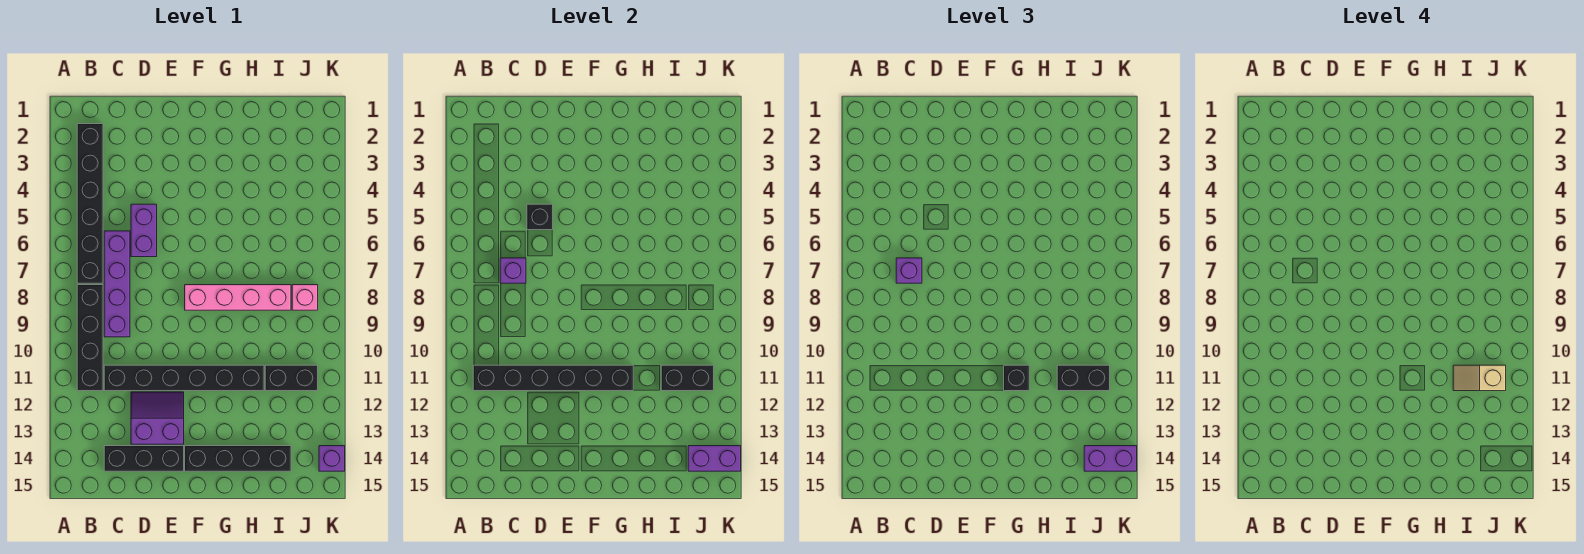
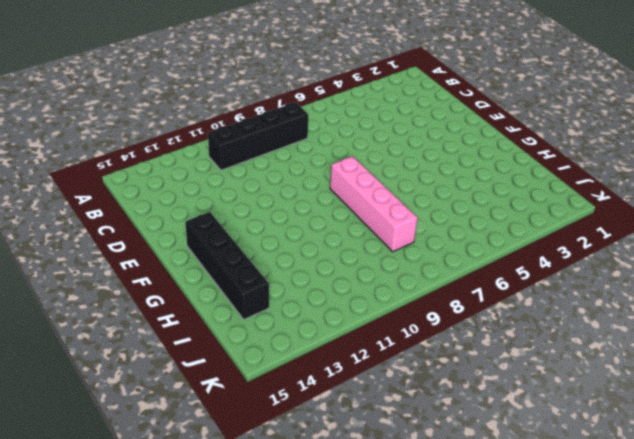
none -> black 1x6 brick [77,124,103,283]
none -> purple 1x4 brick [104,231,130,337]
none -> black 1x6 brick [104,365,264,391]

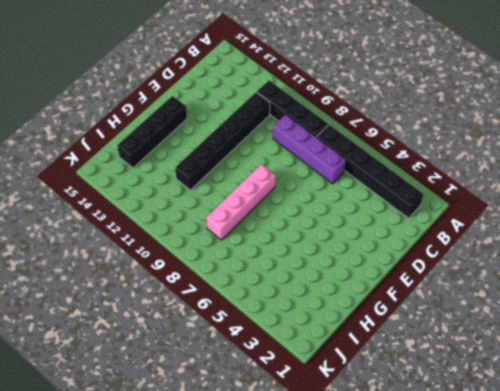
none -> black 1x3 brick [104,446,184,471]
none -> purple 1x2 brick [131,204,157,257]
none -> purple 2x2 slope [131,392,184,444]

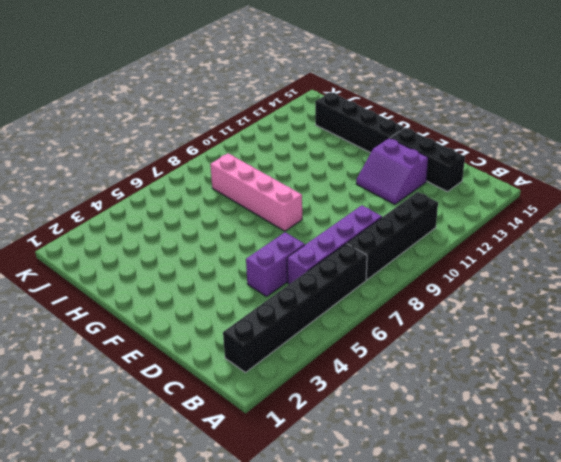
none -> black 1x6 brick [104,365,264,391]
none -> black 1x2 brick [265,365,318,391]
none -> pink 1x1 brick [292,285,318,310]

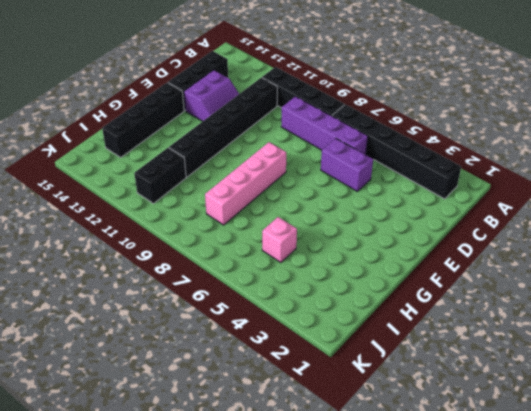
pink 1x1 brick [262,217,297,263] -> pink 1x1 brick moved to [292,285,318,310]
none -> purple 1x1 brick [319,446,345,471]
none -> black 1x6 brick [473,365,633,391]
none -> purple 1x1 brick [500,258,526,283]

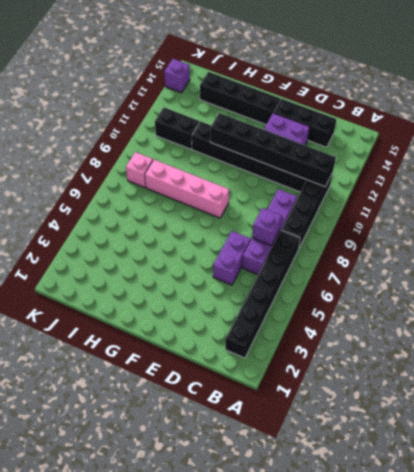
none -> black 1x1 brick [527,204,553,230]
none -> black 1x2 brick [661,365,714,391]
none -> purple 1x2 brick [688,446,741,471]

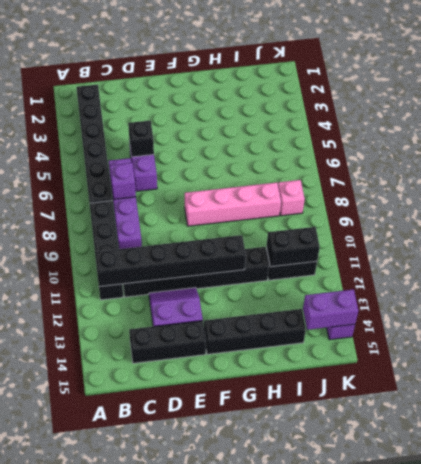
none -> purple 1x1 brick [896,258,922,283]
none -> black 1x1 brick [1004,365,1029,391]
none -> black 1x2 brick [1057,365,1110,391]

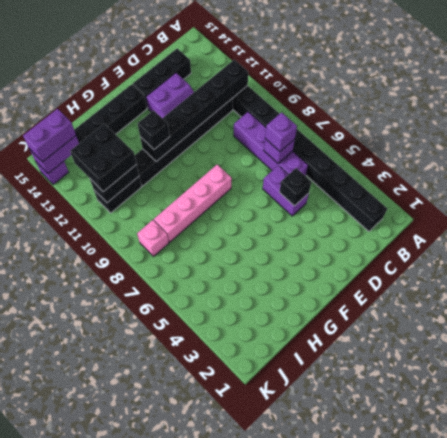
black 2x2 brick [70,124,136,192] -> black 1x2 brick [1057,365,1110,391]
none -> tan 1x2 slope [1453,365,1506,391]

